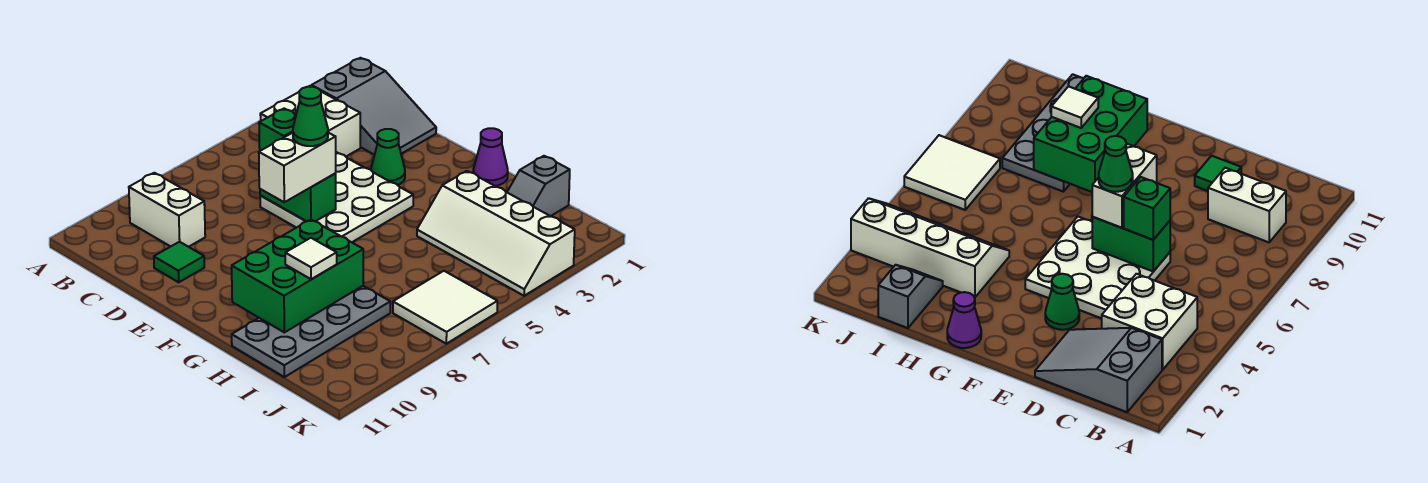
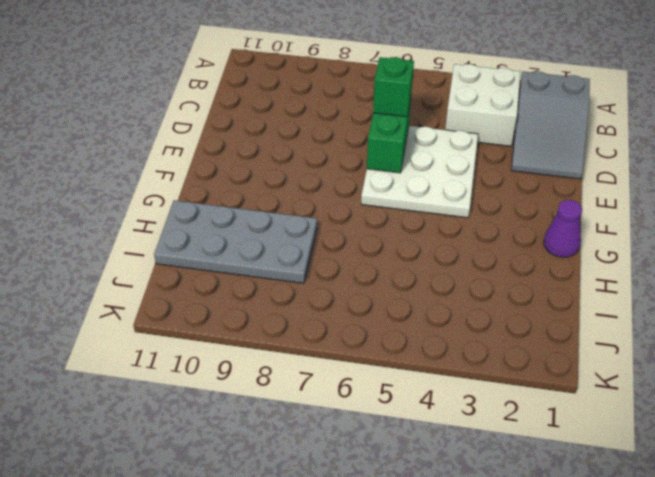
none -> white 1x2 brick [129,173,205,247]
none -> green 1x1 tile [154,242,204,282]
none -> green 1x1 cone [371,129,405,185]

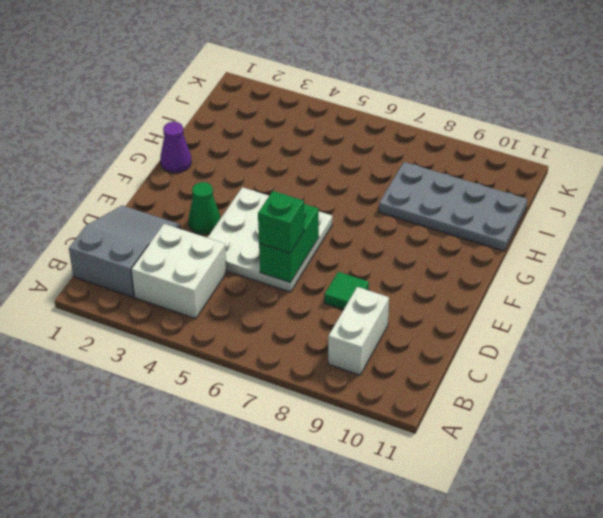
green 1x1 tile [324,272,369,310] -> green 1x1 tile moved to [154,242,204,282]
none -> white 2x4 slope [417,171,575,296]
none -> grey 1x2 slope [507,156,570,216]
none -> white 2x2 tile [393,271,497,344]

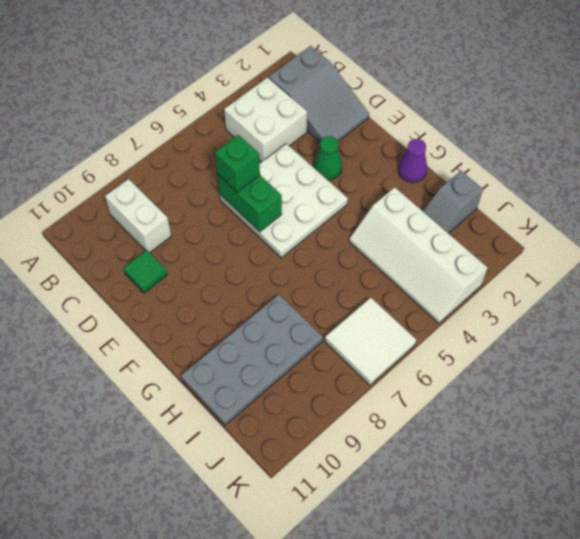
none -> green 2x3 brick [232,220,363,332]
none -> white 1x2 brick [259,133,336,202]
none -> white 1x1 tile [285,238,337,279]

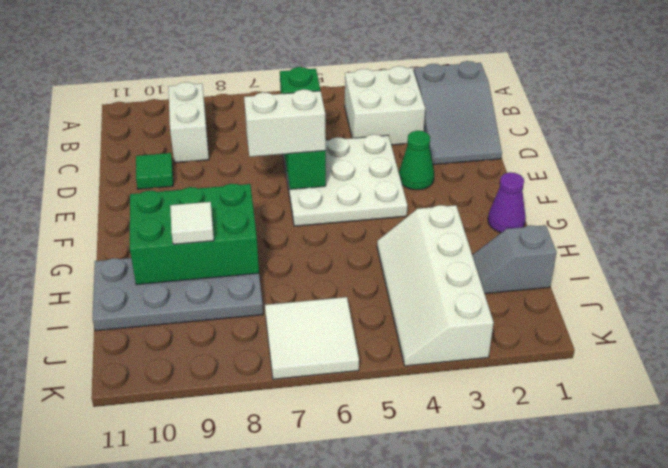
none -> green 1x1 cone [293,87,328,146]

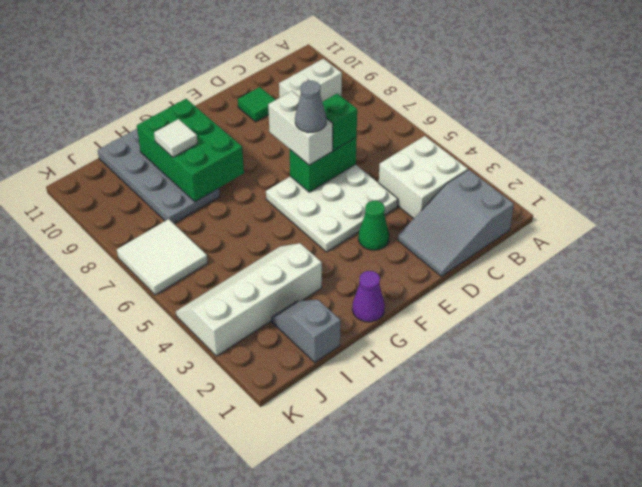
grey 1x1 cone [295,81,326,132] -> green 1x1 cone [293,87,328,146]

